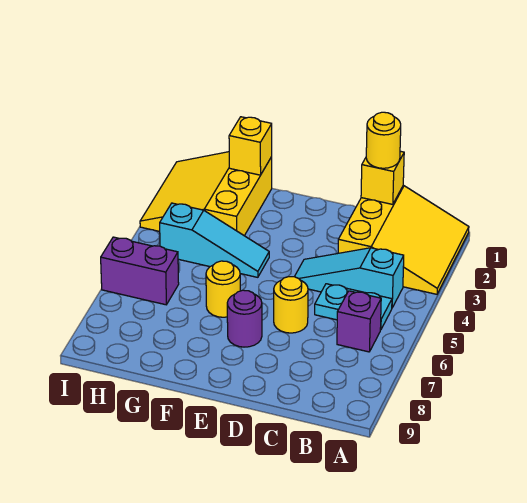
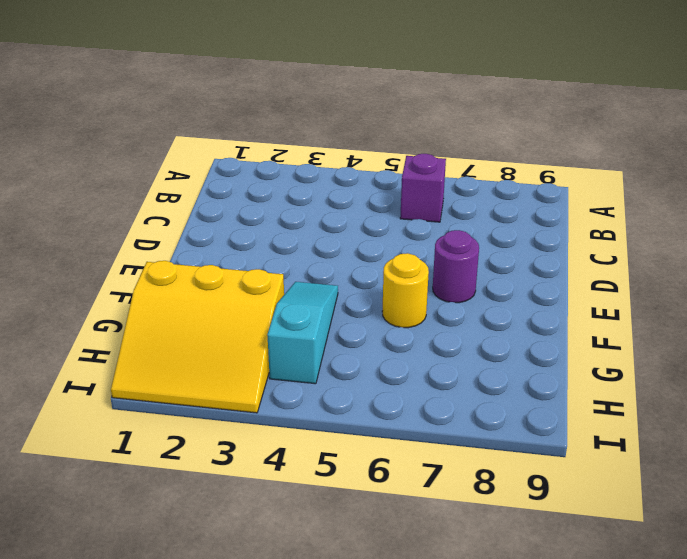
none -> yellow 3x3 slope [338,185,469,294]
none -> cyan 1x3 slope [295,248,404,307]
none -> cyan 1x2 plate [315,284,392,330]

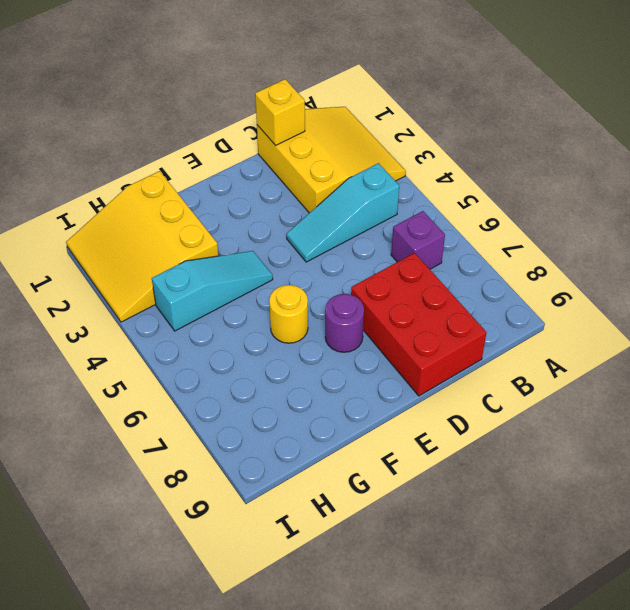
red 2x3 brick [351,253,487,396] -> none
none -> cyan 1x2 plate [315,284,392,330]
none -> yellow 1x1 round brick [274,277,308,333]
none -> purple 1x2 brick [101,237,179,305]

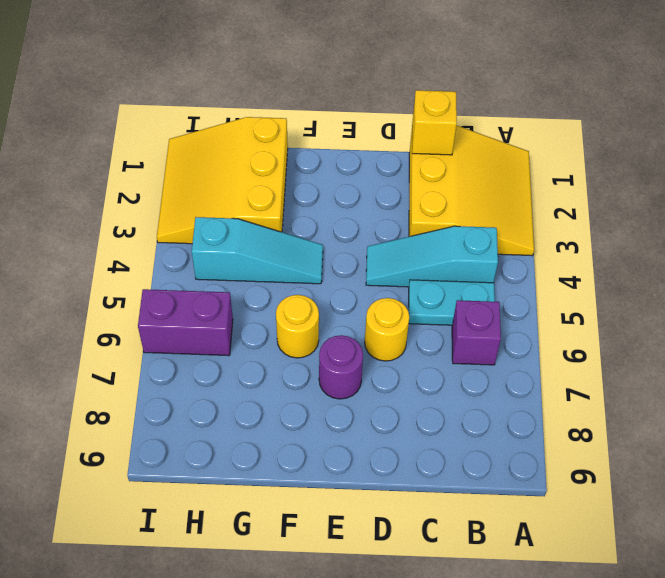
none -> yellow 1x1 brick [229,117,272,175]
none -> yellow 1x1 round brick [366,112,401,168]

